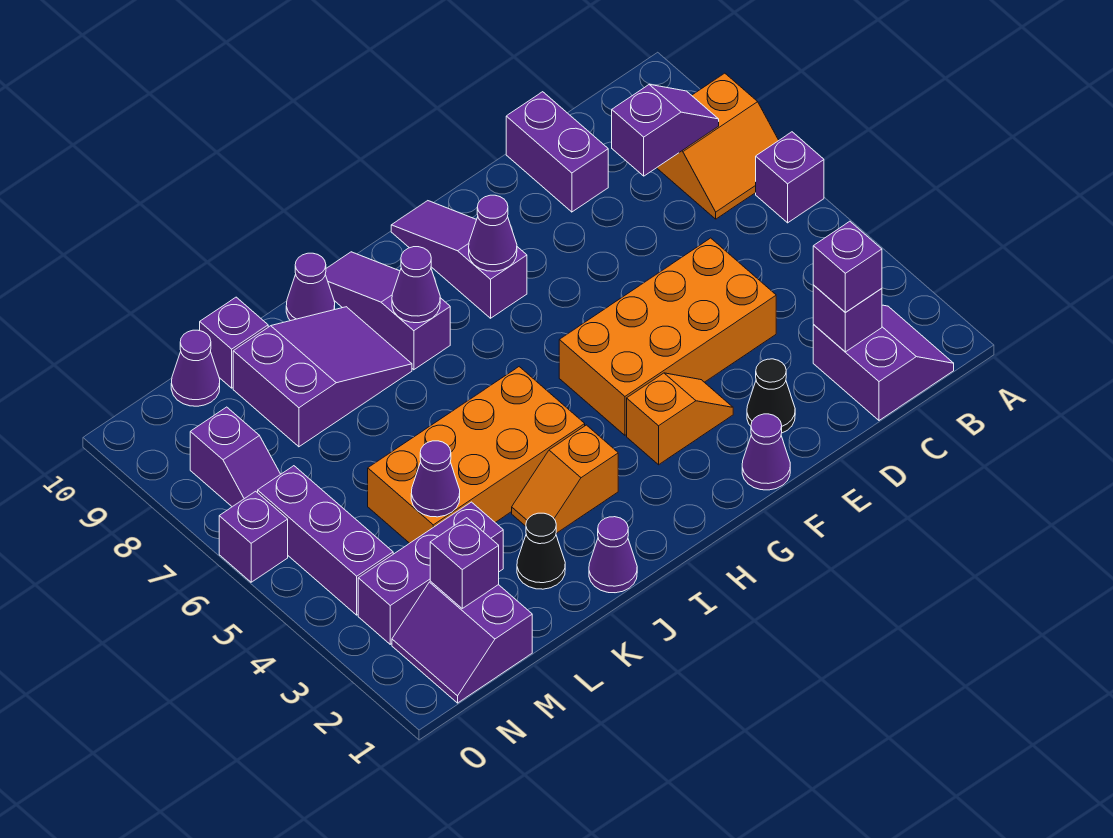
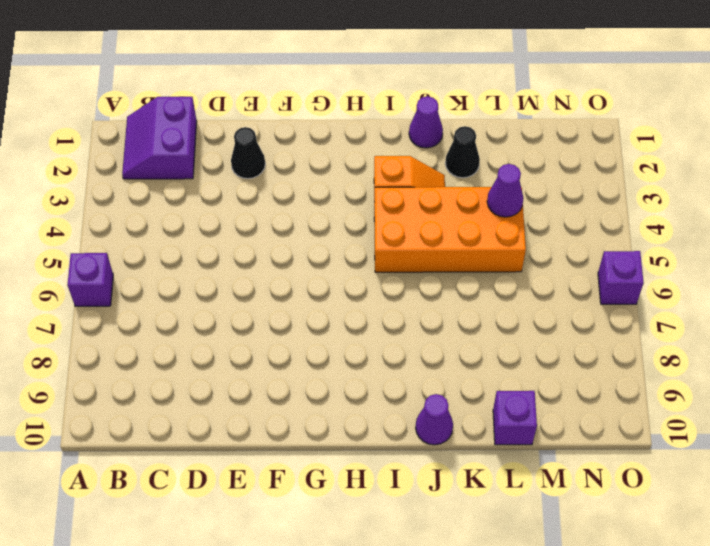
none -> orange 2x2 slope [657,73,779,219]
none -> orange 2x4 brick [559,238,776,435]
none -> purple 1x2 brick [506,92,608,212]
none -> purple 1x1 cone [742,414,790,490]

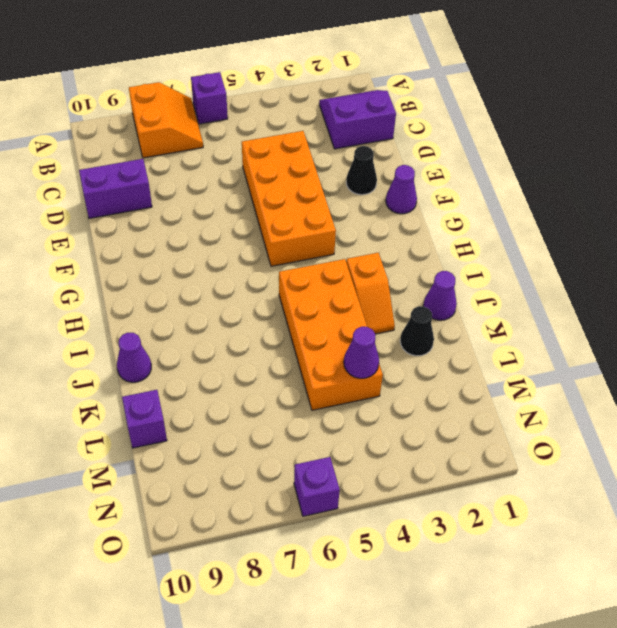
none -> orange 1x2 slope [627,373,733,465]
none -> purple 1x3 slope [391,201,527,318]
none -> purple 1x3 slope [325,252,450,370]
none -> purple 2x3 slope [233,307,412,447]

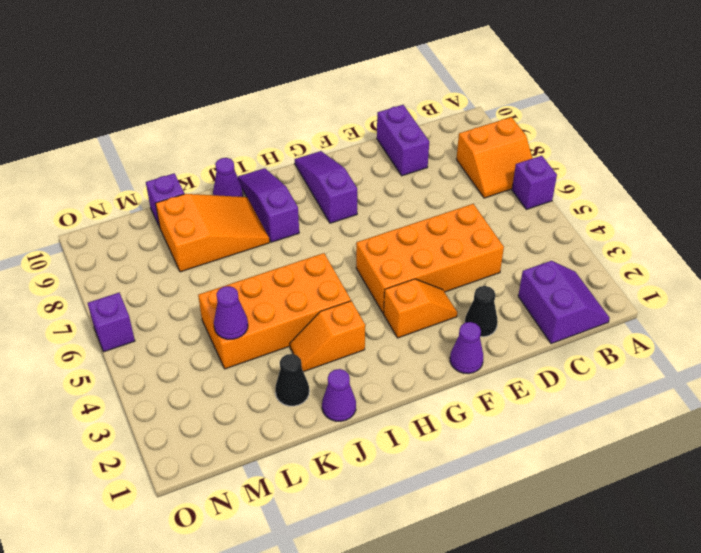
orange 2x3 slope [156,194,270,272] -> purple 2x3 slope [233,307,412,447]
none -> purple 1x3 brick [358,502,503,644]
none -> purple 2x2 slope [392,581,532,703]
none -> purple 1x1 cone [171,330,220,406]
none -> purple 1x3 brick [258,466,393,615]

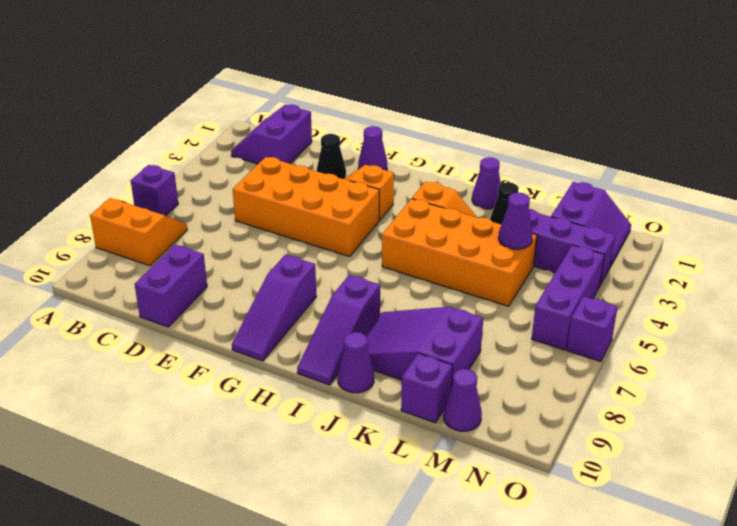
none -> purple 1x2 slope [190,407,281,507]
none -> purple 1x2 slope [612,84,719,176]
none -> purple 1x1 brick [813,285,882,352]
none -> purple 1x1 cone [469,195,517,271]

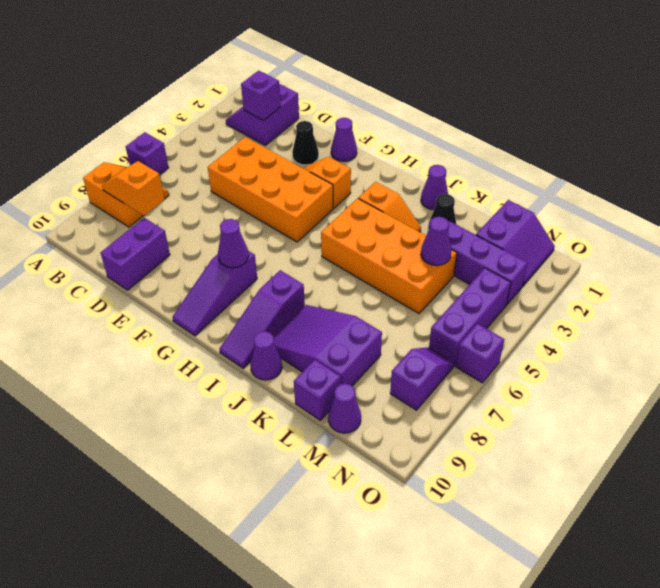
orange 1x2 slope [102,161,164,216] -> purple 1x2 slope [612,84,719,176]
none -> purple 1x1 cone [392,247,440,323]
none -> purple 1x1 brick [430,518,499,608]
none -> purple 1x1 brick [813,221,882,313]

